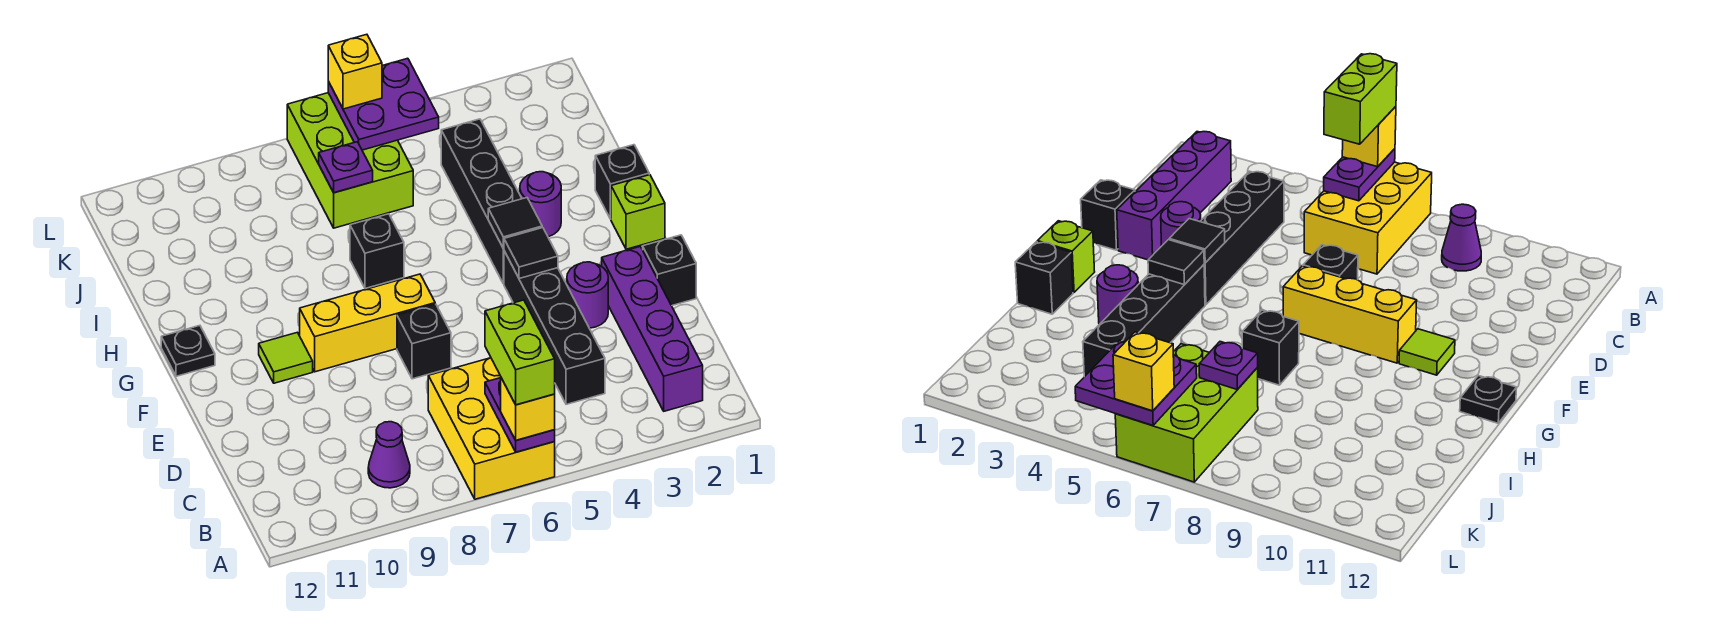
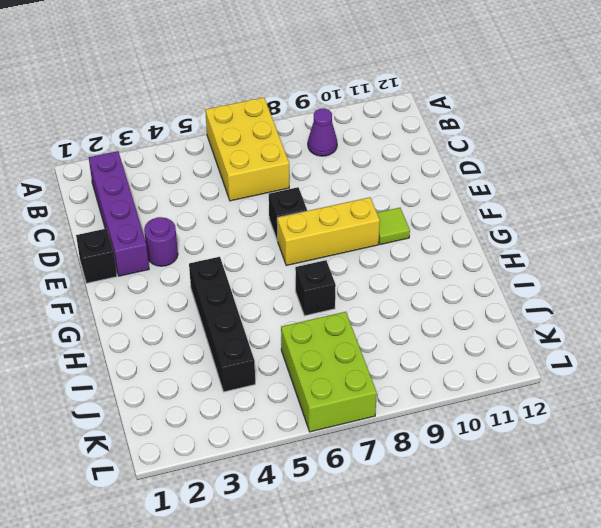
none -> black 1x4 brick [504,251,605,404]
none -> lime 1x1 brick [611,175,665,249]
none -> black 1x1 plate [161,326,215,376]

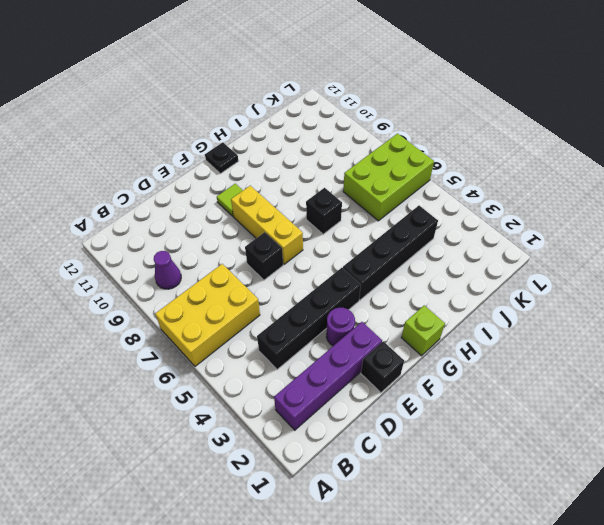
none -> black 1x1 brick [595,145,649,219]
none -> purple 1x1 round brick [520,172,561,237]
none -> purple 1x2 plate [485,378,555,452]

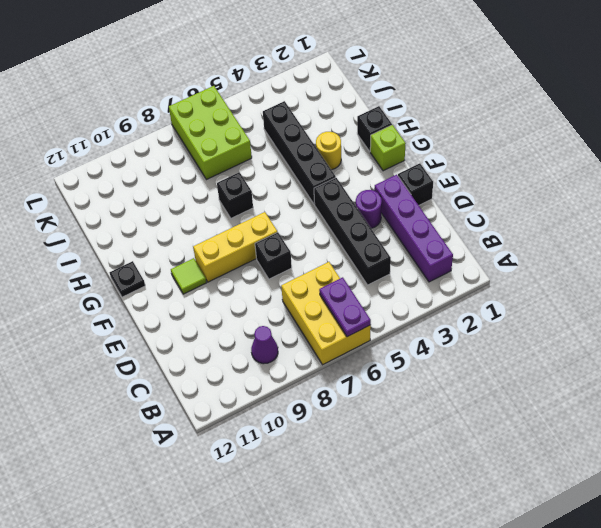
yellow 1x1 round brick [316,132,341,170] -> purple 1x1 round brick [520,172,561,237]
none -> black 1x1 tile [504,228,558,279]
none -> black 1x1 tile [488,198,542,248]
none -> purple 1x1 plate [319,142,373,193]

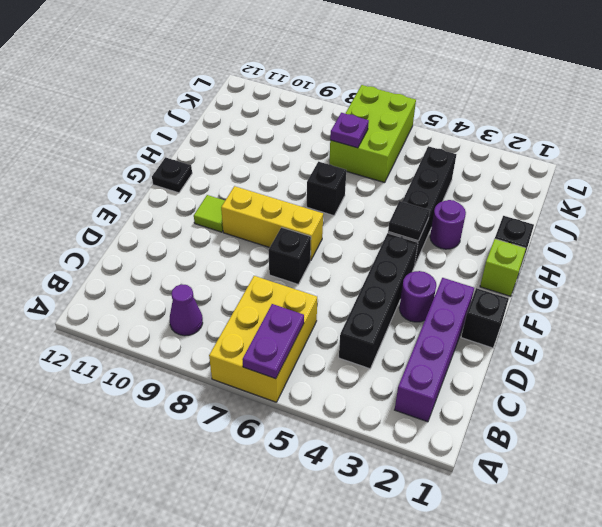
none -> black 1x1 tile [504,228,558,279]
none -> purple 2x2 plate [328,58,439,150]
none -> yellow 1x1 brick [501,378,555,440]

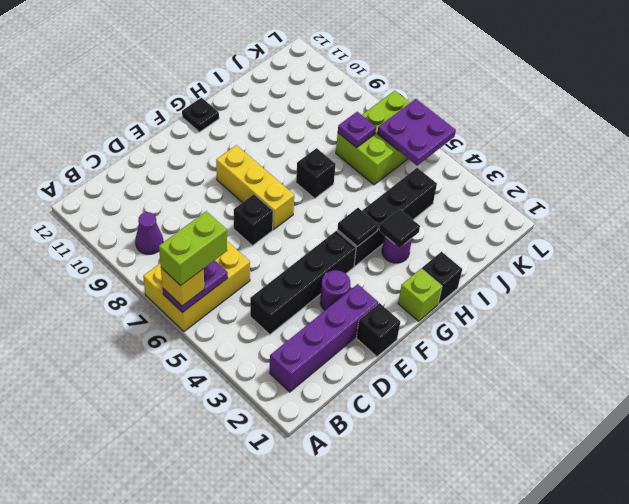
black 1x1 tile [379,209,420,248] -> black 1x1 tile moved to [504,228,558,279]
none -> lime 1x1 tile [259,332,313,383]
none -> yellow 1x1 brick [328,34,382,109]

